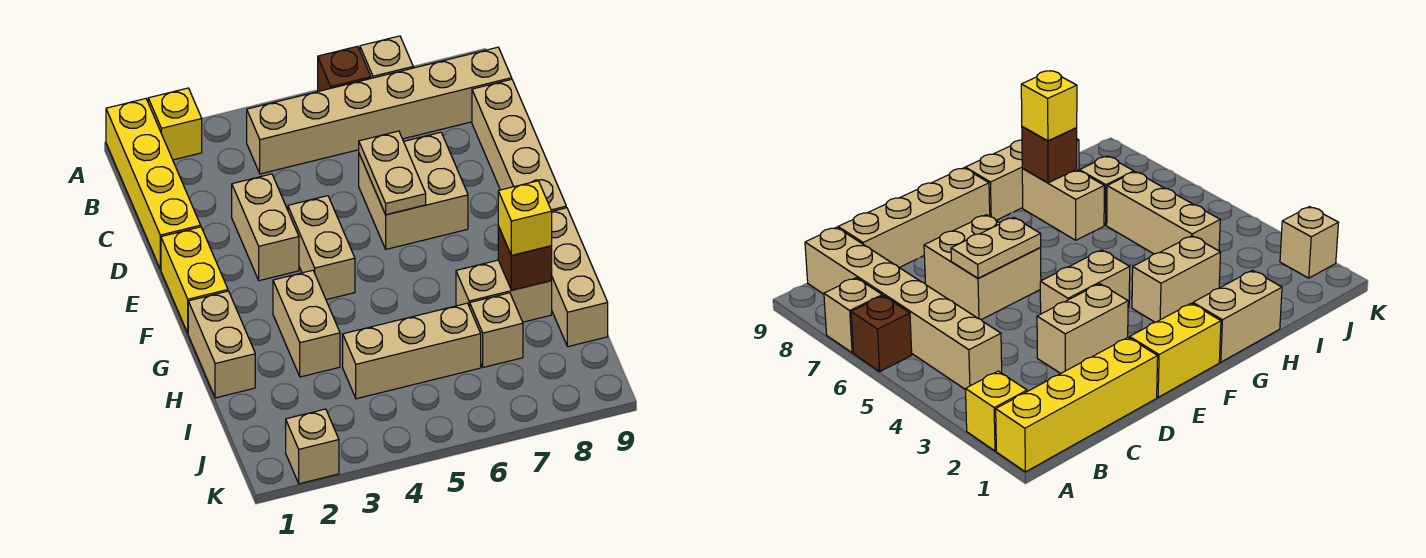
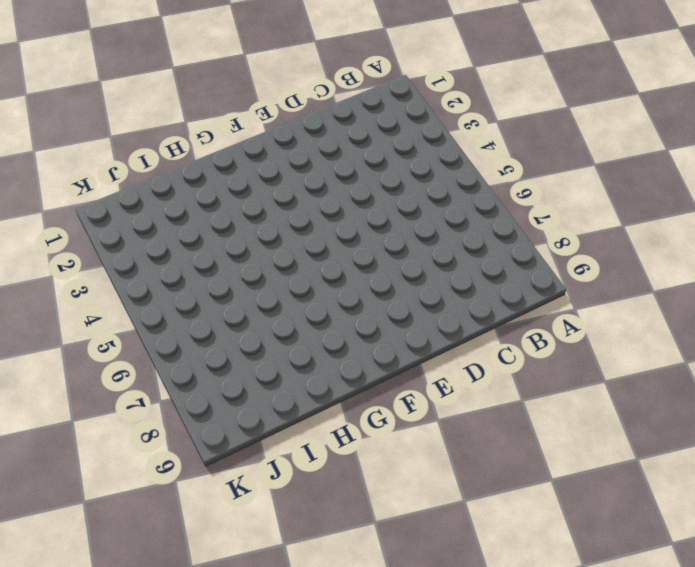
none -> yellow 1x4 brick [106,99,201,269]
none -> yellow 1x1 brick [148,88,202,160]
none -> brown 1x1 brick [318,46,371,91]

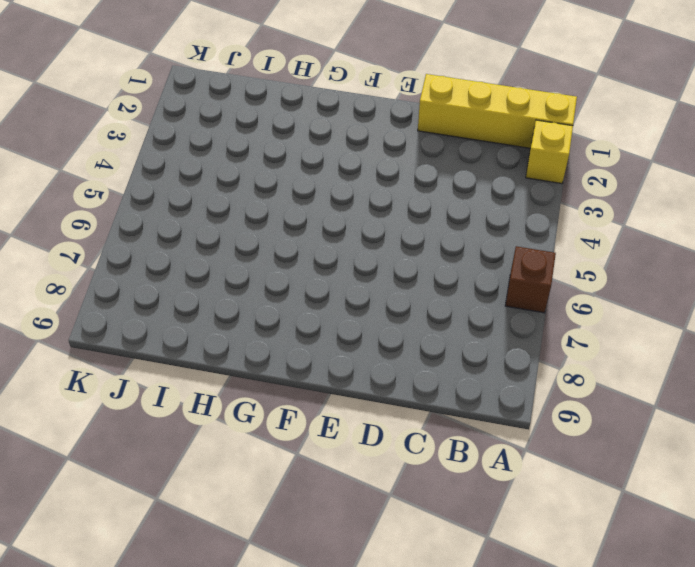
none -> tan 1x1 brick [360,36,413,78]
none -> tan 1x6 brick [247,47,512,174]
none -> tan 1x4 brick [472,79,566,211]

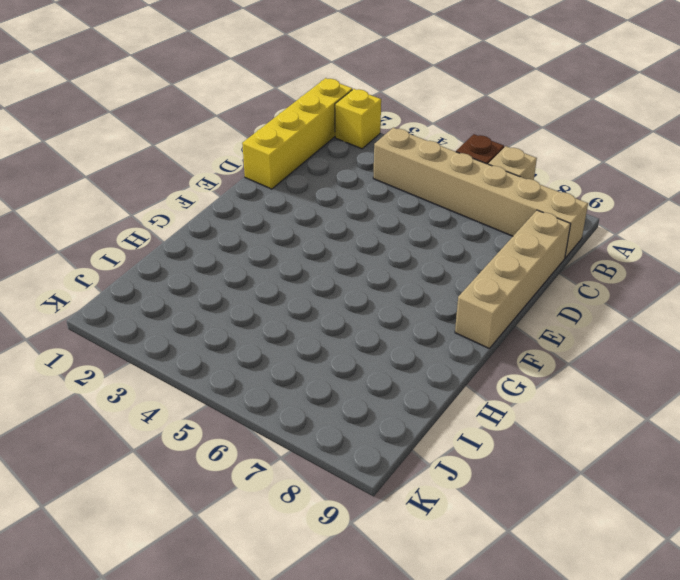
none -> tan 1x2 brick [232,174,299,281]
none -> tan 2x2 brick [359,132,468,249]
none -> yellow 1x2 brick [161,227,228,333]

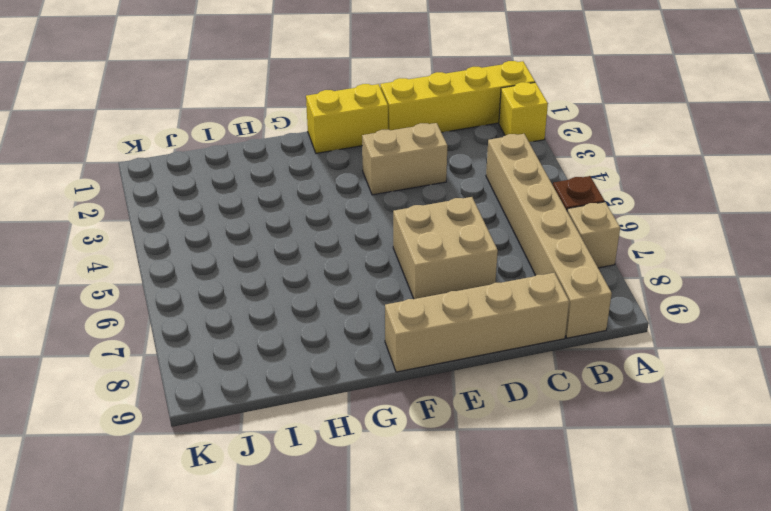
none -> tan 1x2 brick [288,196,355,300]
none -> tan 1x2 brick [188,291,255,398]
none -> tan 1x2 brick [273,270,340,377]

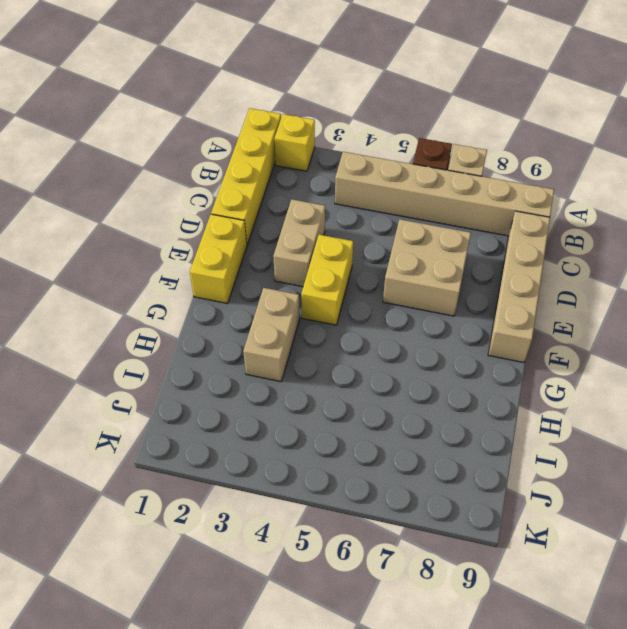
yellow 1x2 brick [301,235,353,325] -> tan 1x2 brick [288,196,355,300]
none -> tan 1x2 brick [188,291,255,398]
none -> tan 1x3 brick [551,208,608,347]
none -> tan 1x2 brick [456,260,552,322]

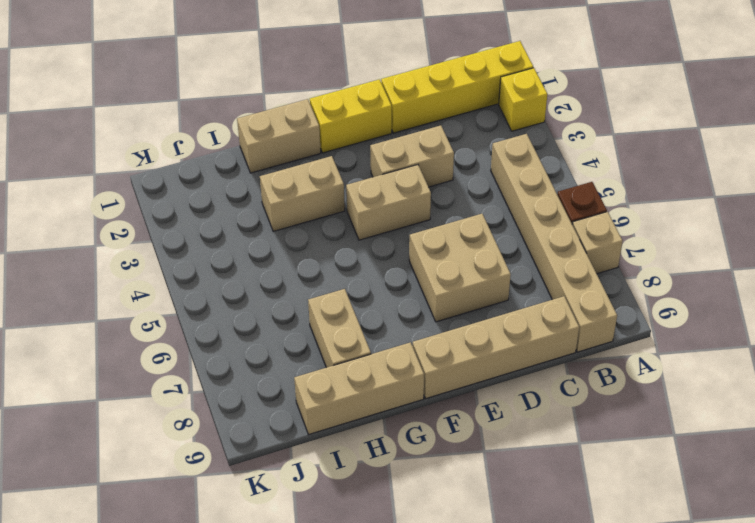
none -> tan 1x3 brick [343,303,481,399]
none -> tan 1x1 brick [470,293,523,367]
none -> tan 1x1 brick [286,409,339,484]

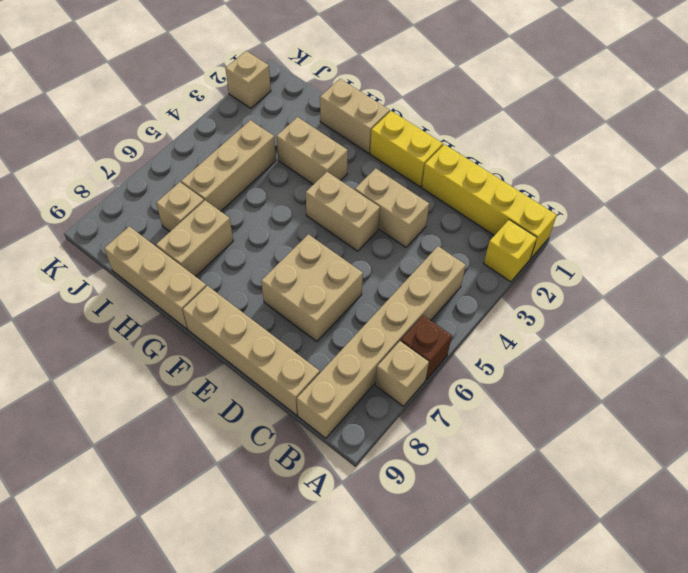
none -> tan 1x2 plate [359,131,426,215]
none -> brown 1x1 brick [498,226,552,290]
none -> yellow 1x1 brick [498,181,552,256]

